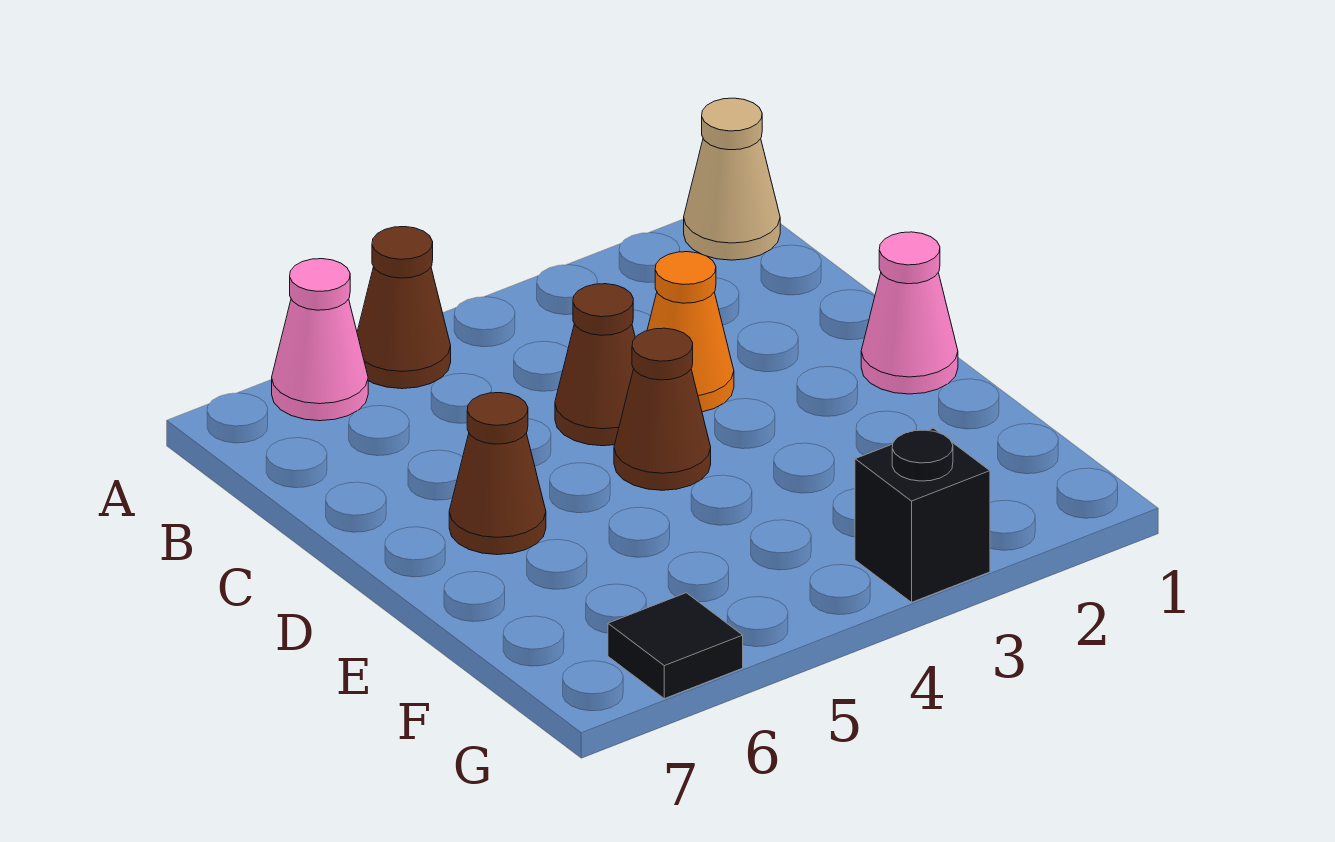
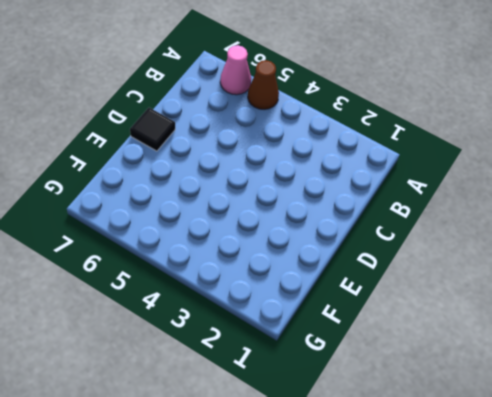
black 1x1 tile [130,108,175,151] -> black 1x1 tile moved to [608,593,743,699]
none -> tan 1x1 cone [684,98,780,260]
none -> orange 1x1 cone [647,252,734,412]

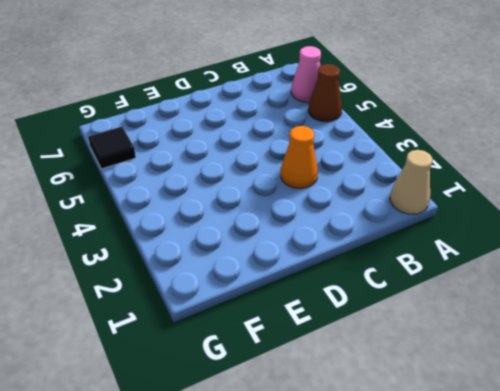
none -> brown 1x1 cone [555,284,635,446]
none -> pink 1x1 cone [861,232,958,394]

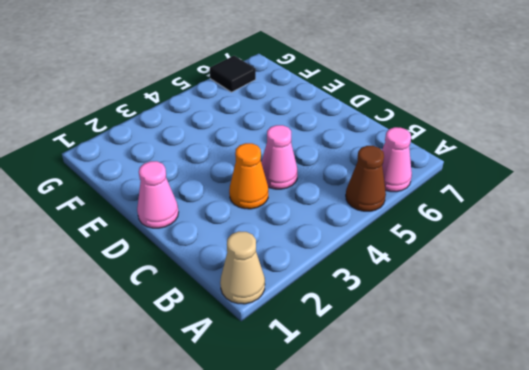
pink 1x1 cone [261,125,297,189] -> brown 1x1 cone [555,284,635,446]
none -> brown 1x1 cone [614,328,711,490]
none -> brown 1x1 cone [449,393,546,555]

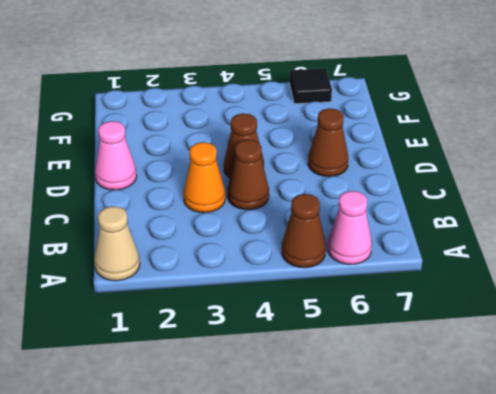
none -> black 1x1 brick [855,428,990,602]

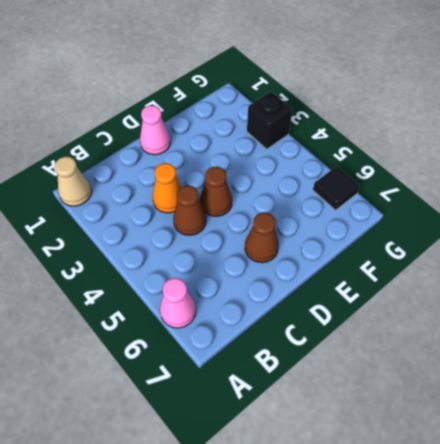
none -> brown 1x1 cone [357,227,451,389]

